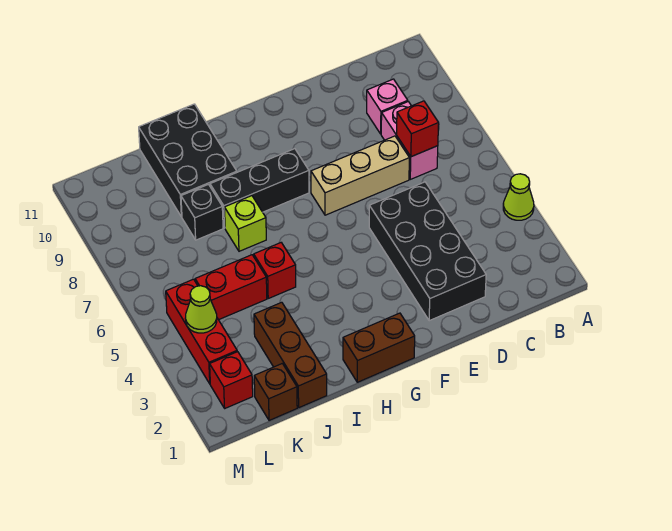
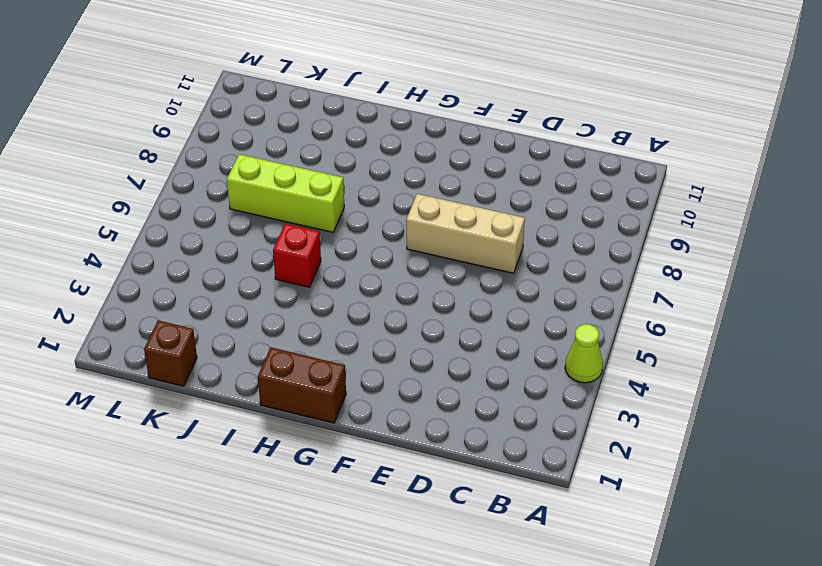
lime 1x3 brick [227,154,344,232] -> lime 1x1 brick [224,196,266,251]
none -> pink 1x2 brick [381,102,438,179]
none -> pink 1x1 brick [367,79,408,134]
none -> black 2x4 brick [369,182,486,321]

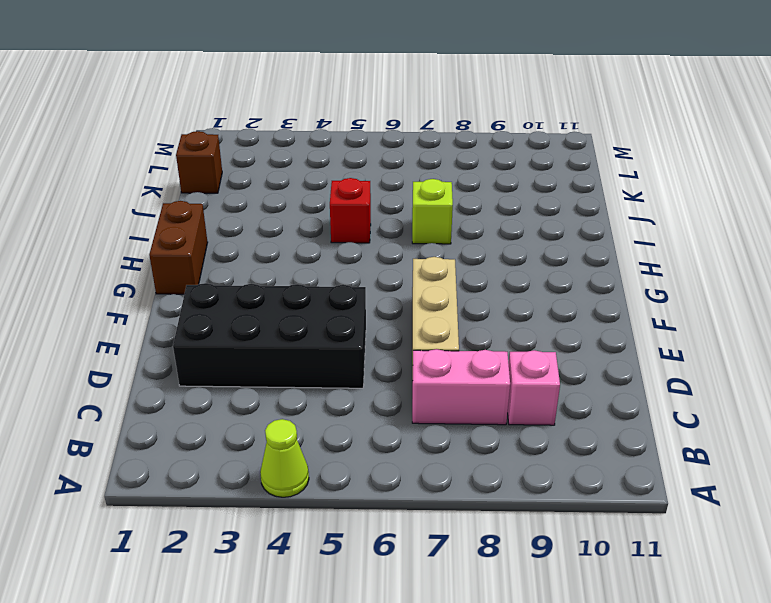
none -> black 1x3 brick [210,149,309,228]
none -> black 2x3 brick [139,104,237,217]
none -> brown 1x3 brick [254,302,327,408]

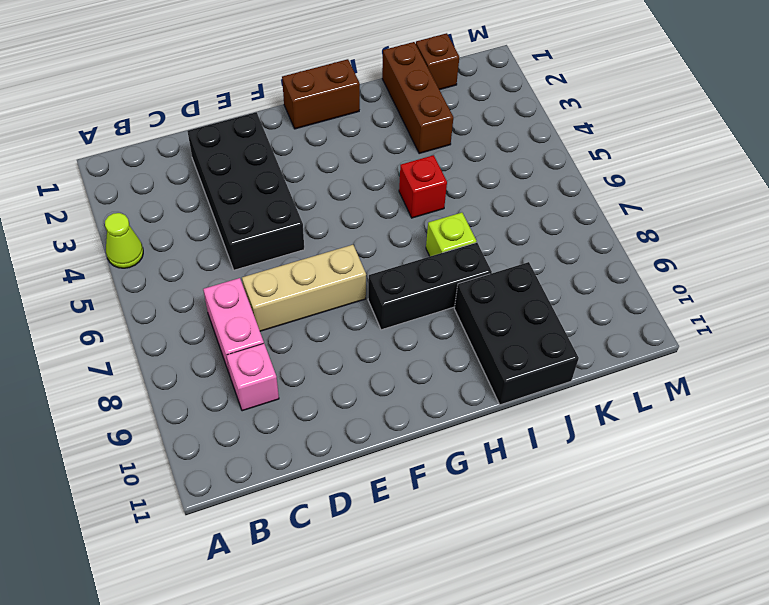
none -> red 1x2 brick [195,255,267,320]
none -> black 1x1 brick [181,184,223,240]
none -> red 1x1 brick [210,352,253,408]

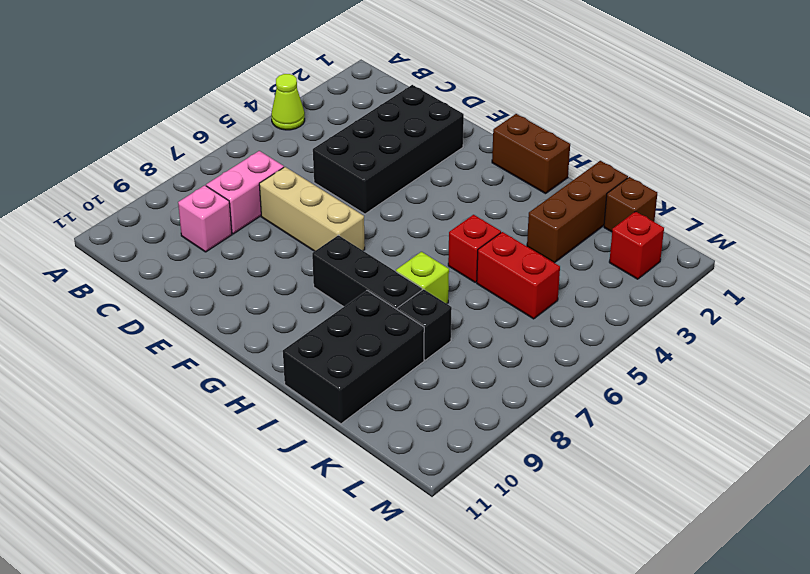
none -> red 1x3 brick [166,279,237,384]
none -> red 1x1 brick [397,101,439,157]
none -> lime 1x1 cone [185,286,217,333]

